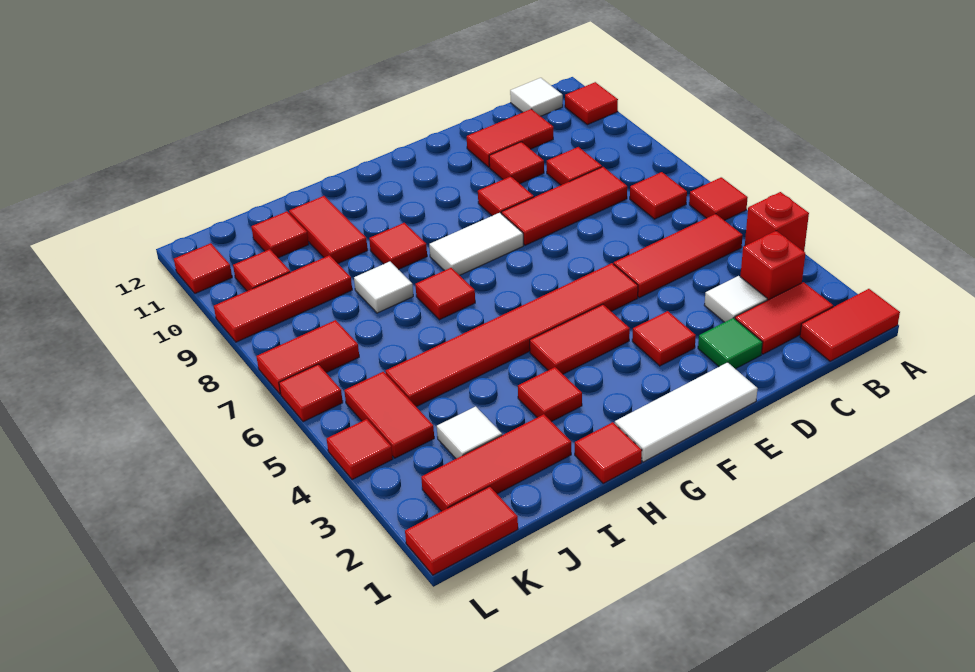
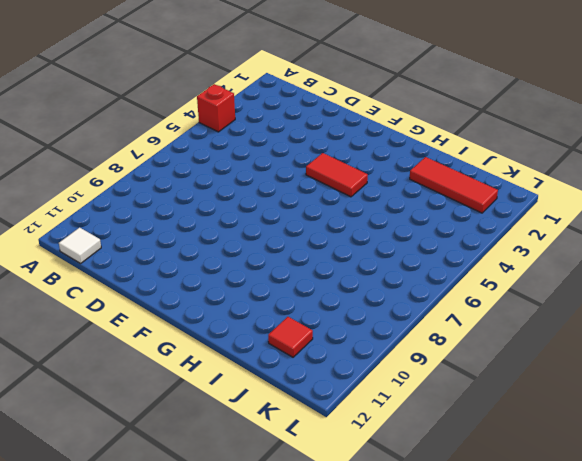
none -> red 1x2 tile [800,289,900,361]
none -> red 1x1 tile [689,177,748,221]
none -> red 1x1 tile [565,82,618,125]
none -> red 1x2 tile [735,282,833,354]

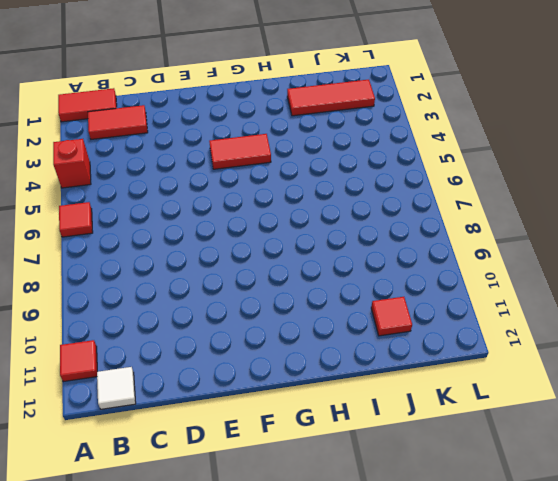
none -> red 1x1 brick [740,231,805,300]
none -> red 1x3 tile [614,214,743,298]
none -> red 1x1 tile [630,172,687,219]
none -> white 1x1 tile [704,276,767,322]

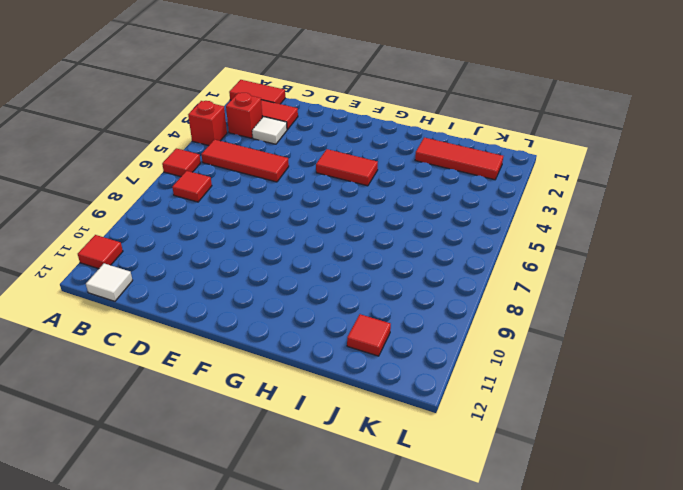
none -> red 1x3 tile [502,167,627,245]
none -> red 1x1 tile [547,147,602,185]
none -> red 1x2 tile [467,109,553,167]
none -> green 1x1 tile [698,318,763,369]

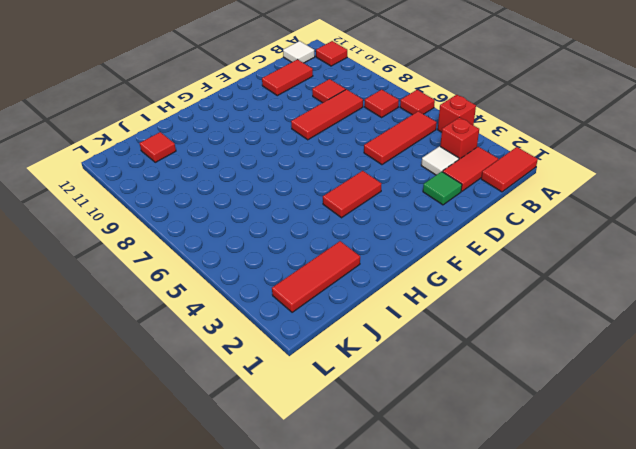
none -> red 1x1 tile [489,142,544,184]
none -> white 1x3 tile [615,362,758,462]
none -> red 1x1 tile [632,311,696,366]
none -> red 1x6 tile [385,263,638,407]

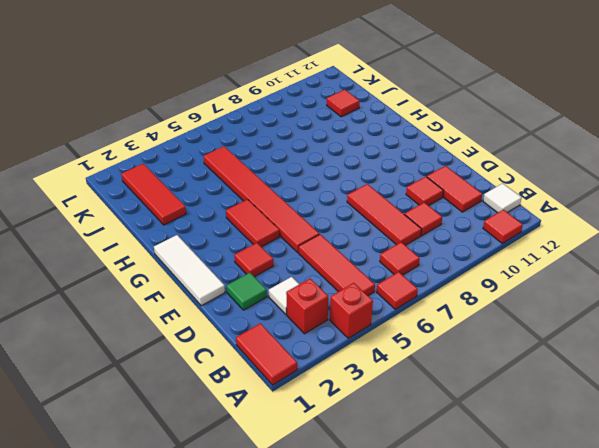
none -> red 1x2 tile [735,282,833,354]
none -> red 1x1 tile [478,176,534,216]
none -> white 1x2 tile [429,213,523,275]
none -> red 1x1 tile [575,422,642,484]

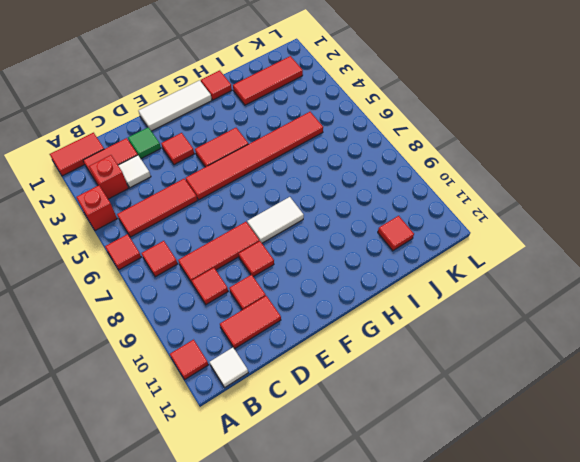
none -> red 1x1 tile [518,367,582,422]
none -> red 1x1 tile [415,268,475,320]
none -> red 1x1 tile [369,223,427,270]
none -> white 1x1 tile [354,262,413,313]

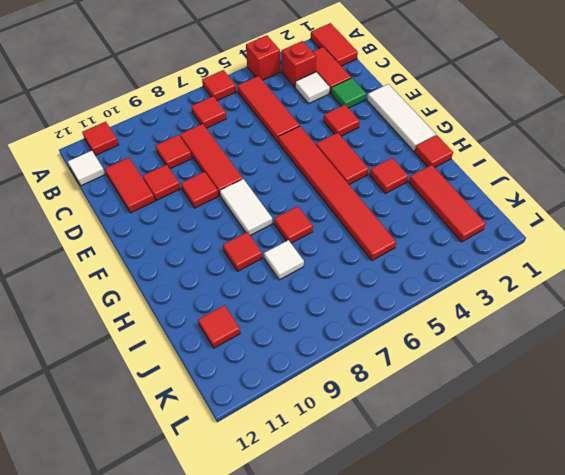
none -> red 1x2 tile [289,196,368,263]
none -> white 1x1 tile [437,406,502,459]
none -> red 1x3 tile [214,255,352,342]
none -> red 1x2 tile [405,486,518,575]

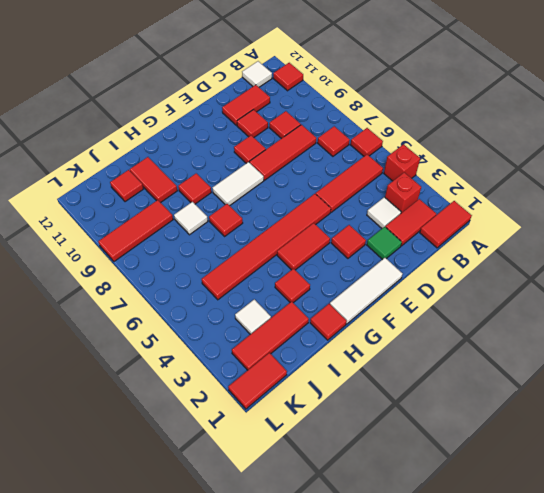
none -> red 1x2 tile [344,372,434,458]
none -> red 1x2 tile [256,320,359,394]
none -> red 1x1 tile [233,249,290,291]
none -> red 1x1 tile [327,419,393,480]

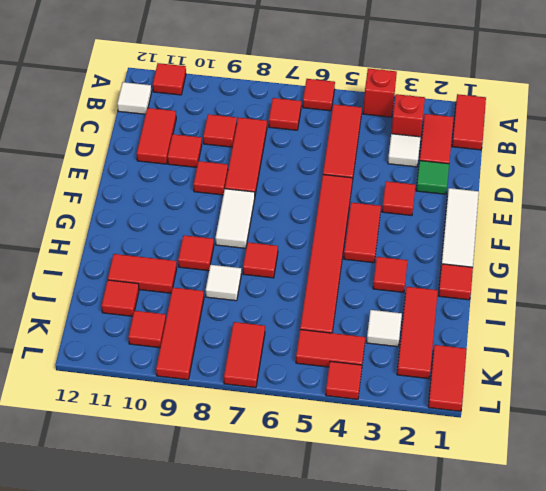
none -> red 1x1 tile [279,364,343,422]
none -> red 1x1 tile [174,243,232,293]

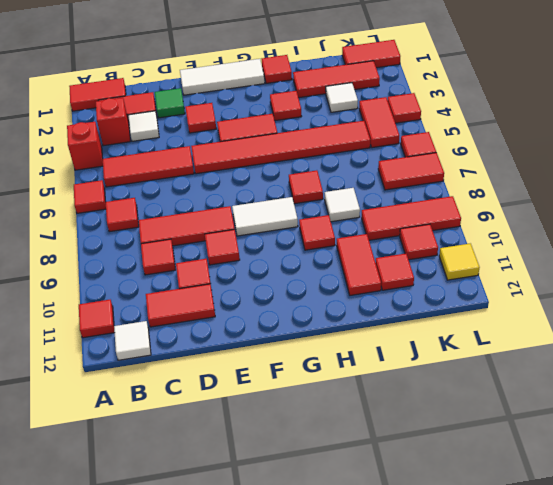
yellow 1x1 tile [439,243,480,280] -> red 1x1 tile [174,243,232,293]

